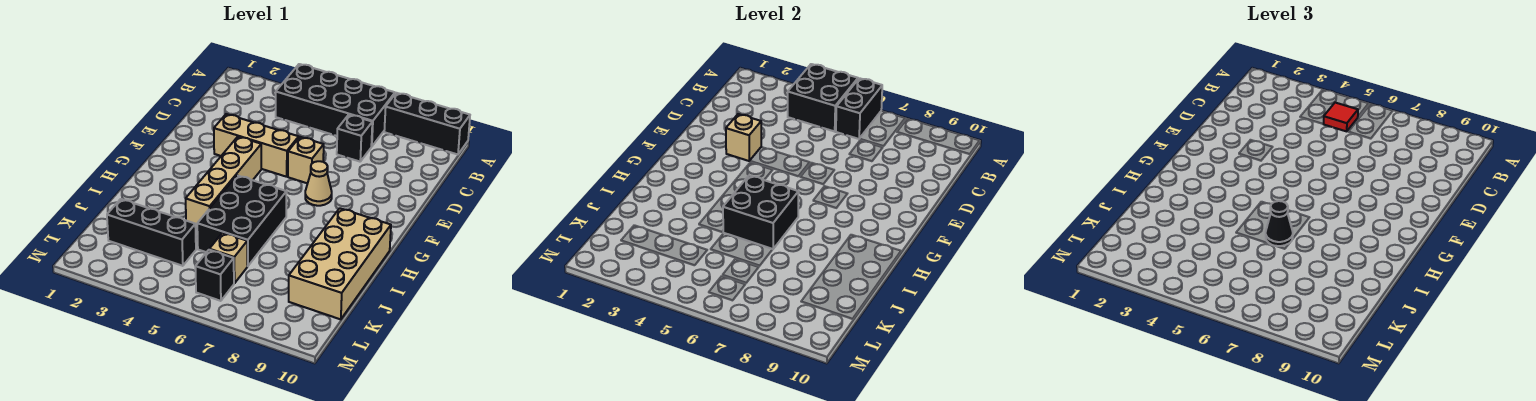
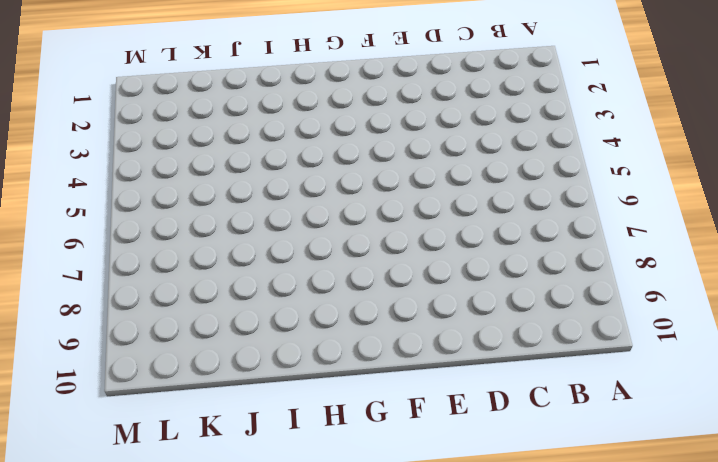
none -> black 2x4 brick [276,64,395,147]
none -> black 1x3 brick [384,93,470,154]
none -> black 1x1 brick [337,115,372,162]

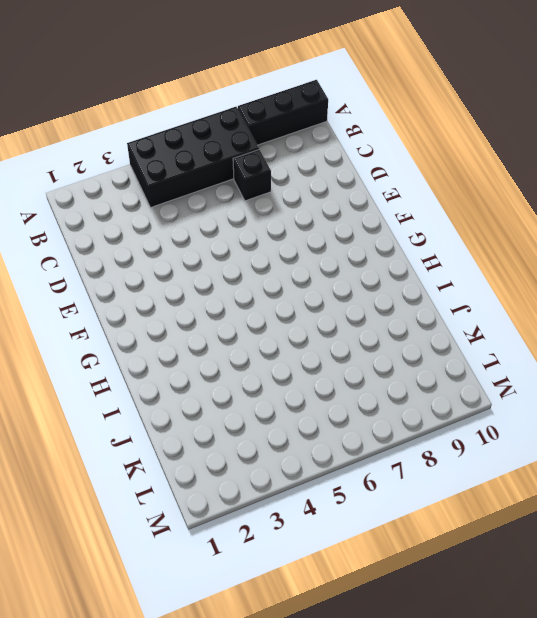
none -> tan 1x3 brick [214,114,299,177]
none -> tan 1x1 brick [288,137,324,183]
none -> tan 1x4 brick [186,137,261,228]

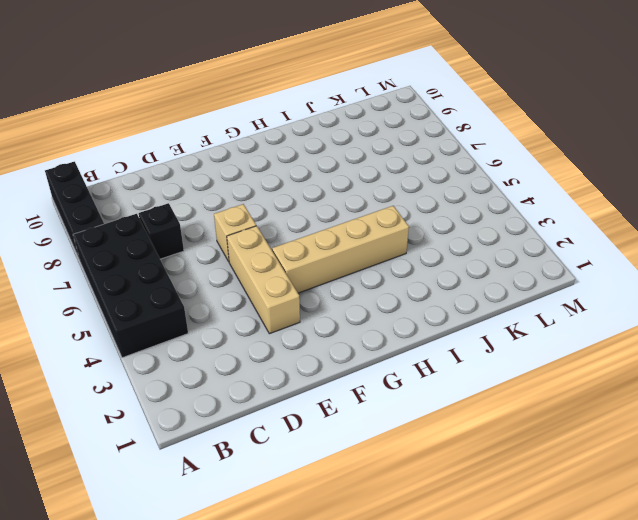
none -> tan 1x1 cone [305,161,332,206]
none -> black 2x3 brick [197,175,287,266]
none -> tan 2x4 brick [289,208,391,319]

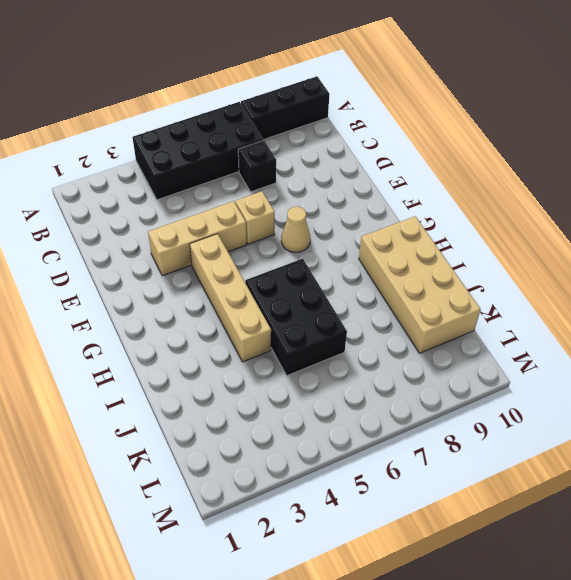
none -> black 1x3 brick [107,199,196,266]
none -> tan 1x1 brick [209,233,247,283]
none -> black 1x1 brick [195,250,234,301]

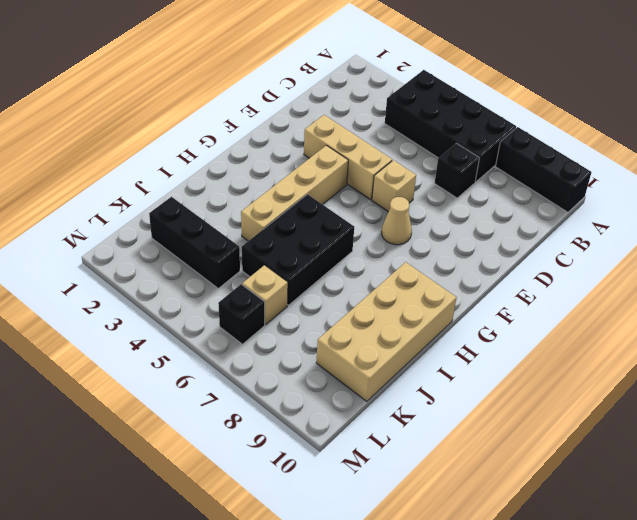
none -> black 2x2 brick [788,64,858,131]
none -> black 1x2 brick [836,78,882,139]
none -> tan 1x1 brick [726,114,761,161]

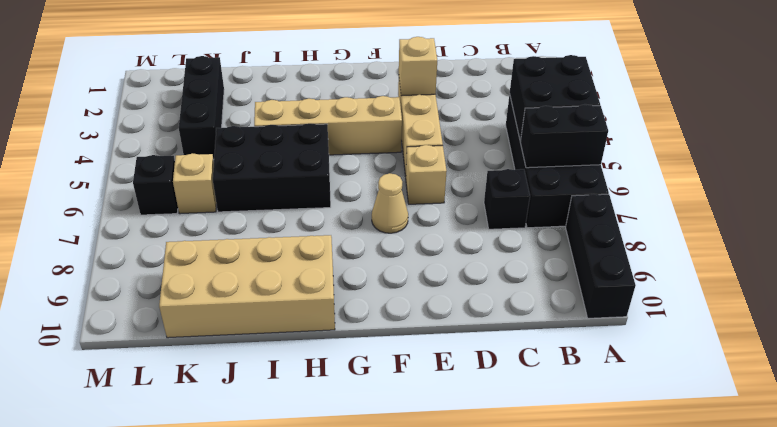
none -> black 2x2 brick [723,175,799,249]
none -> red 1x1 tile [1324,103,1358,131]
none -> black 1x1 cone [1266,201,1293,246]

